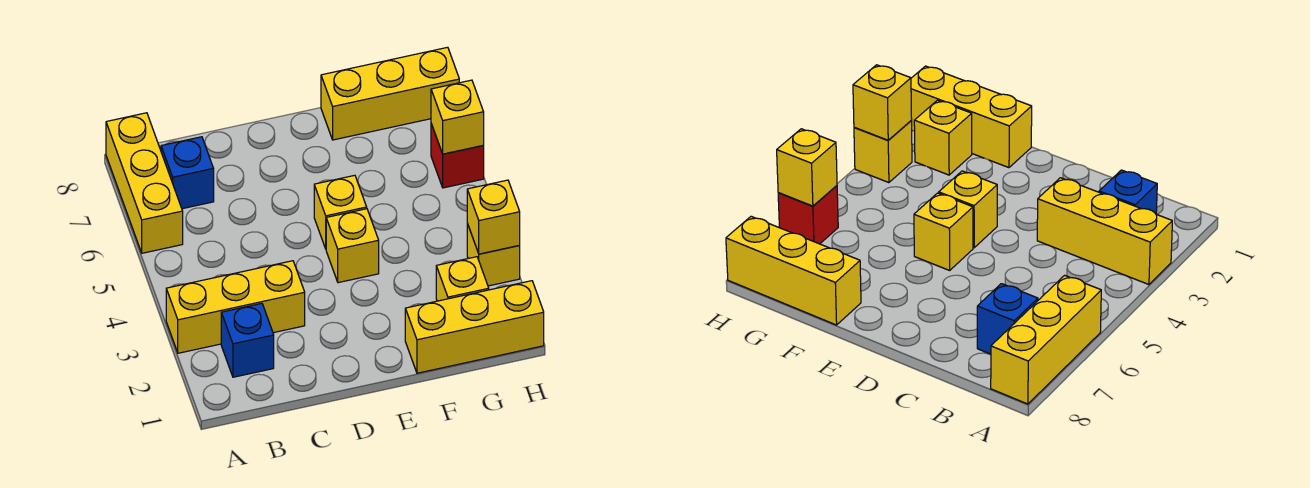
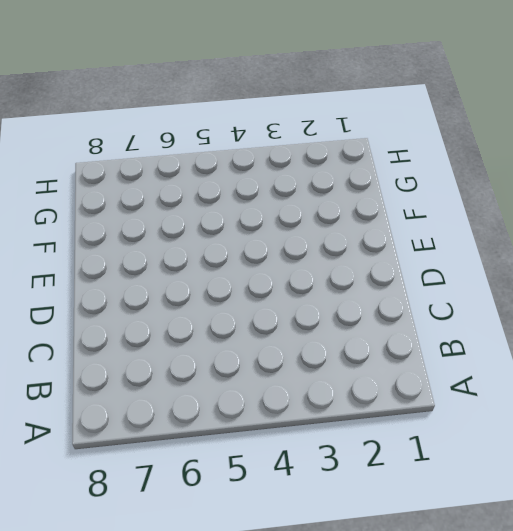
none -> yellow 1x3 brick [166,261,305,353]
none -> yellow 1x3 brick [106,113,183,253]
none -> blue 1x1 brick [221,303,274,377]

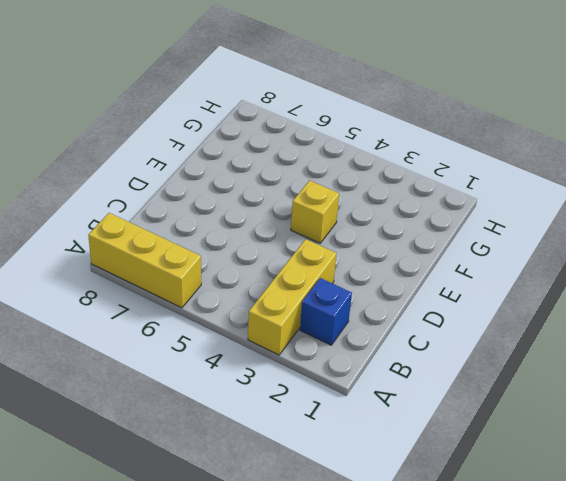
none -> blue 1x1 brick [161,137,214,209]
none -> yellow 1x1 brick [314,175,367,249]
none -> yellow 1x3 brick [405,281,544,373]

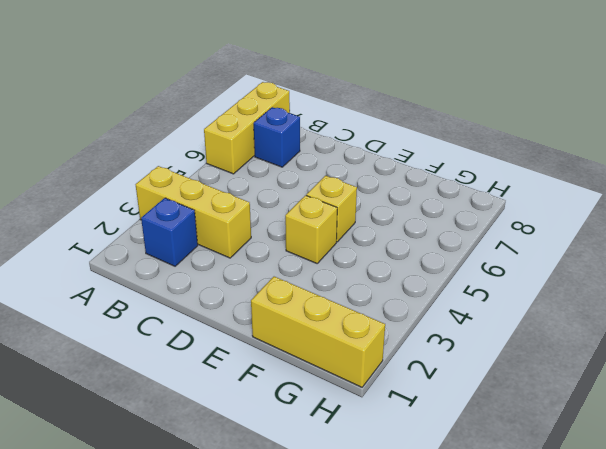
none -> yellow 1x3 brick [321,47,459,140]
none -> yellow 1x1 brick [436,257,489,301]
none -> yellow 1x1 brick [467,224,520,286]

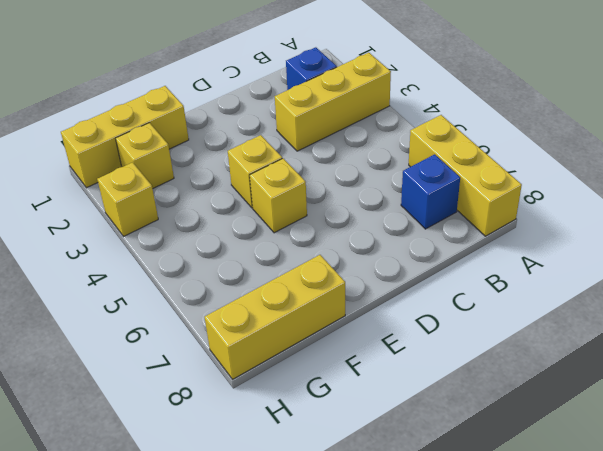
none -> red 1x1 brick [431,124,484,188]
none -> yellow 1x1 brick [467,180,520,254]
none -> yellow 1x1 brick [431,80,484,154]

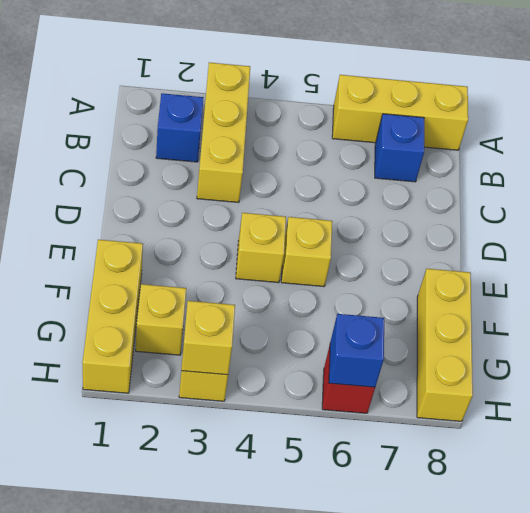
blue 1x1 brick [329,314,384,387] -> yellow 1x1 brick [431,80,484,154]

